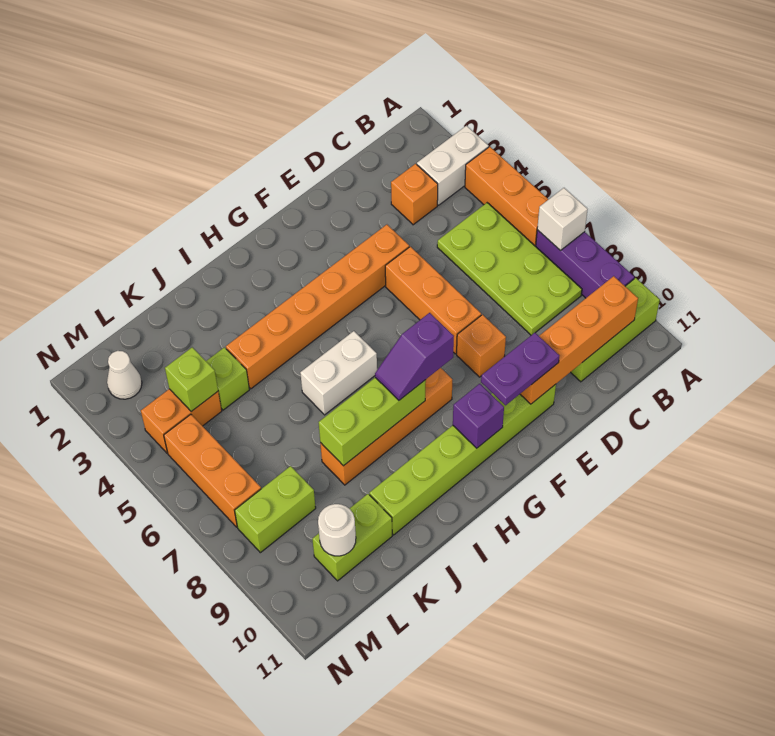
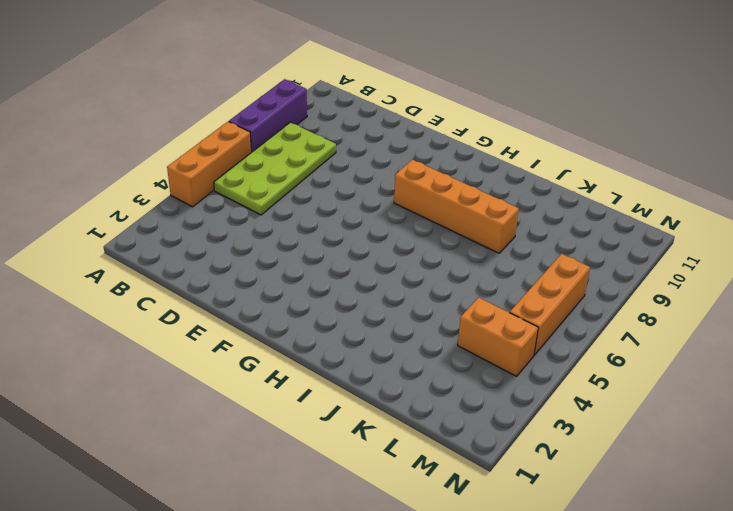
none -> white 1x2 brick [417,126,489,205]
none -> lime 1x3 brick [571,278,660,382]
none -> orange 1x1 brick [391,164,438,225]

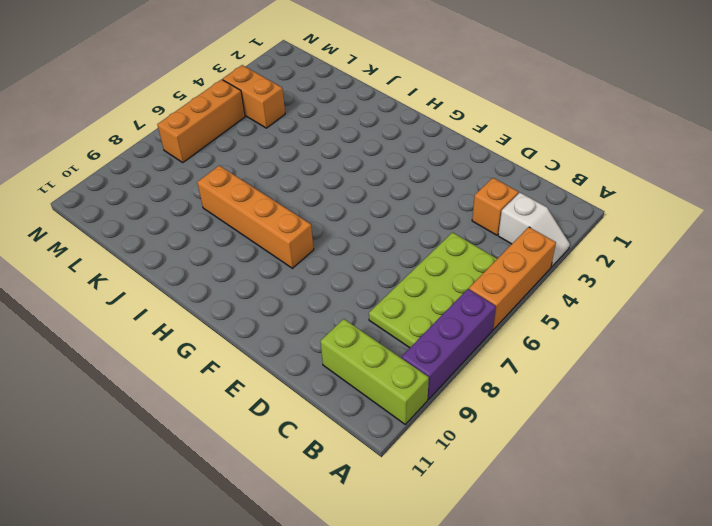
white 1x2 slope [498,193,570,267] -> white 1x2 brick [417,126,489,205]
none -> orange 1x6 brick [226,225,409,389]
none -> orange 1x3 brick [385,247,481,354]
none -> orange 1x1 brick [457,315,506,377]

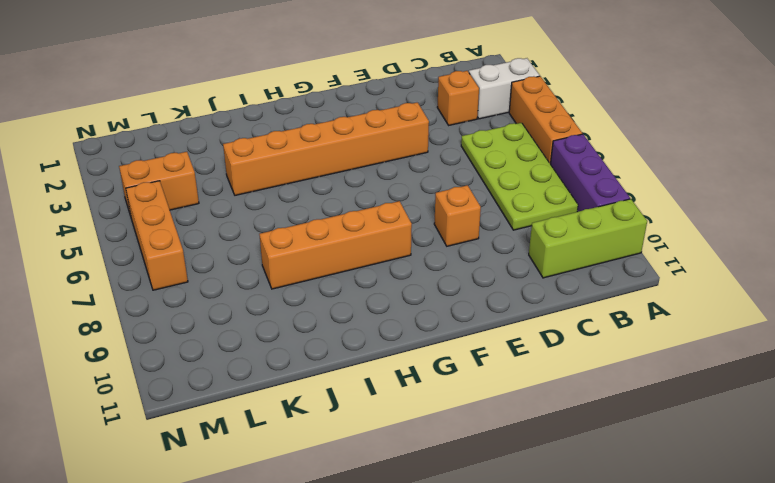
none -> orange 1x3 brick [385,247,481,354]
none -> lime 1x6 brick [369,384,556,535]
none -> white 1x2 brick [300,331,377,415]

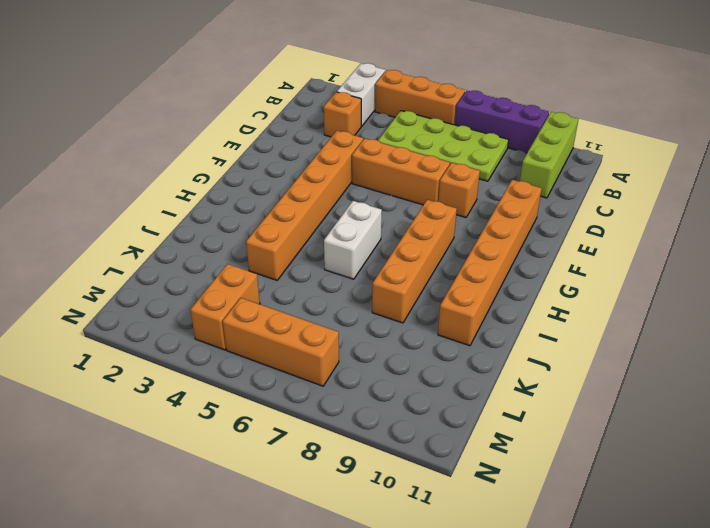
orange 1x6 brick [438,180,542,346] -> lime 1x6 brick [369,384,556,535]
none -> lime 1x1 brick [206,347,249,410]
none -> lime 1x2 brick [312,494,392,581]
none -> lime 1x2 brick [235,466,316,553]

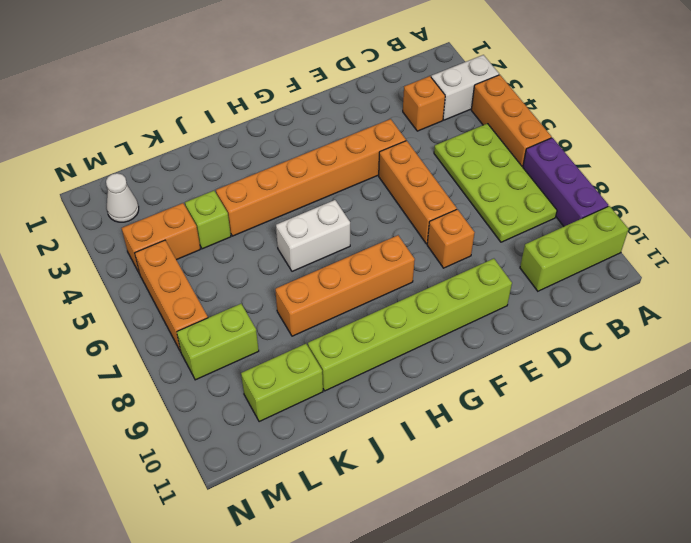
none -> white 1x1 brick [537,188,588,250]
none -> orange 1x4 brick [520,276,638,404]
none -> purple 1x1 brick [453,384,504,448]

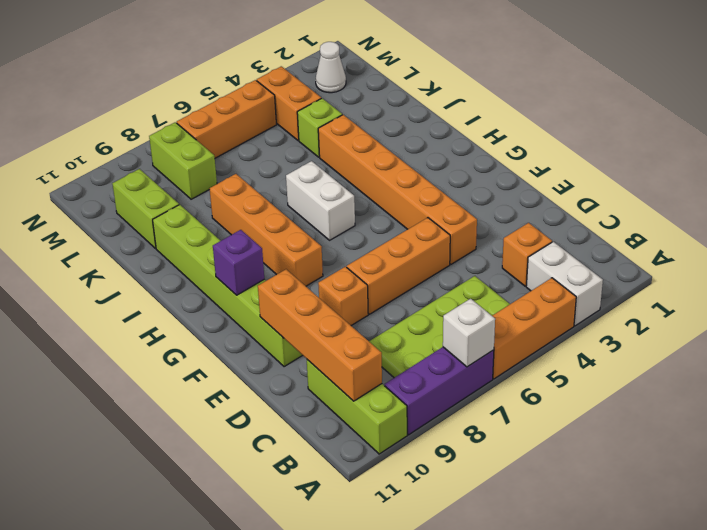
none -> lime 1x3 brick [319,378,426,466]
none -> lime 1x1 brick [165,347,218,411]
none -> white 1x1 round brick [318,504,356,556]

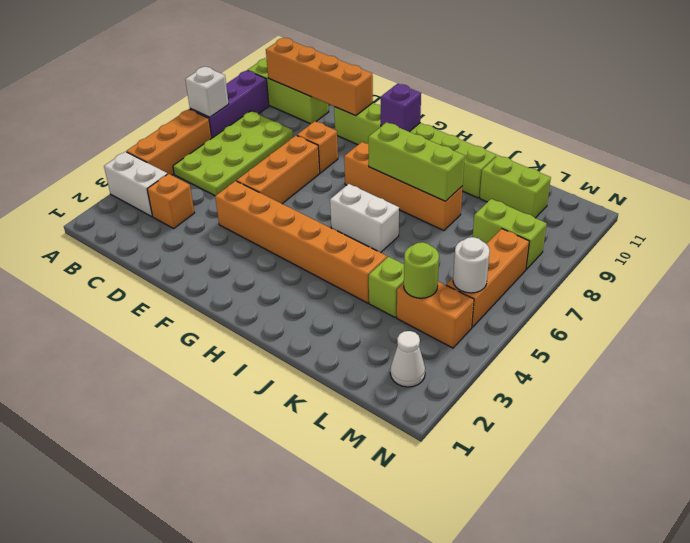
lime 1x1 round brick [404,242,439,298] -> lime 1x1 brick [165,347,218,411]
white 1x1 round brick [453,237,490,293] -> white 1x1 round brick moved to [318,504,356,556]
none -> purple 1x2 plate [481,333,559,405]
none -> purple 1x2 slope [375,313,454,400]

